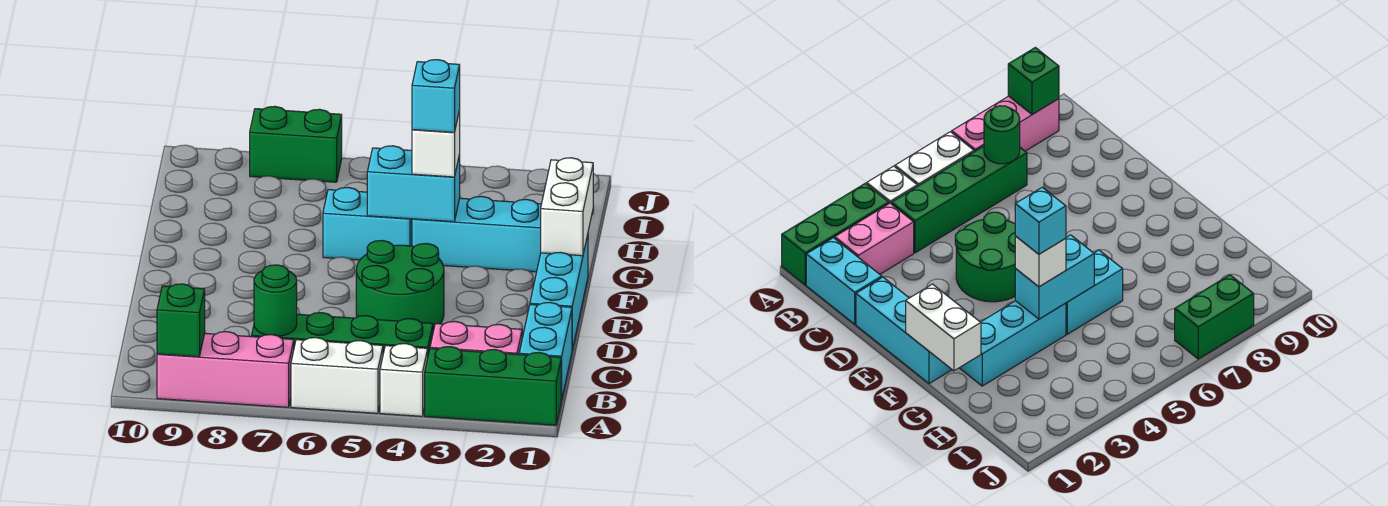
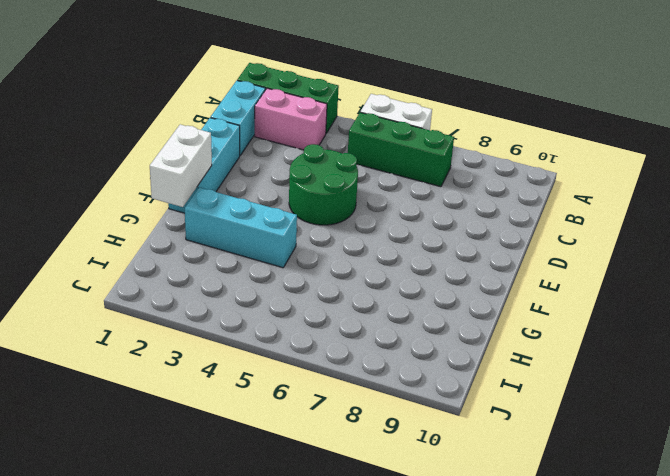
green 1x3 brick [348,112,454,187] -> green 1x4 brick [252,313,433,355]
none -> white 1x1 brick [380,344,428,416]
none -> pink 1x3 brick [157,332,294,407]
none -> cyan 1x2 brick [323,188,412,260]

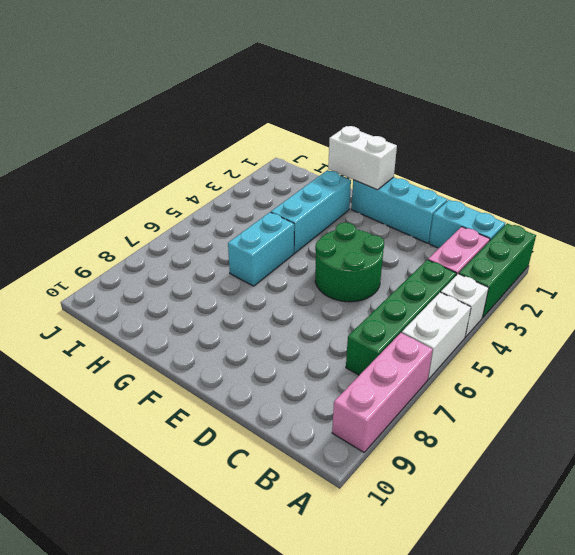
none -> green 1x2 brick [250,106,342,182]
none -> green 1x1 brick [157,284,205,357]
none -> green 1x1 round brick [254,265,297,336]

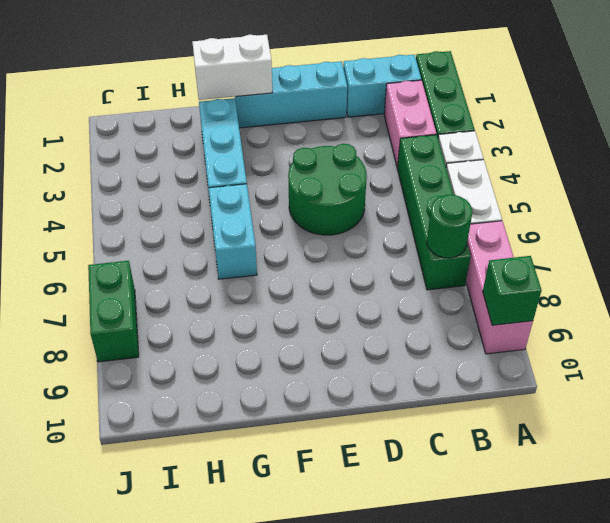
none -> cyan 1x2 brick [367,146,460,222]
none -> white 1x1 brick [412,110,460,177]
none -> cyan 1x1 brick [412,60,460,132]

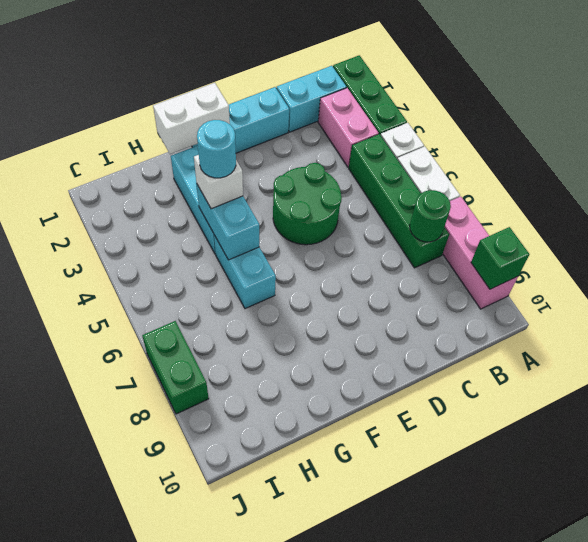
cyan 1x1 round brick [197,120,236,178] -> cyan 1x1 brick [412,60,460,132]

